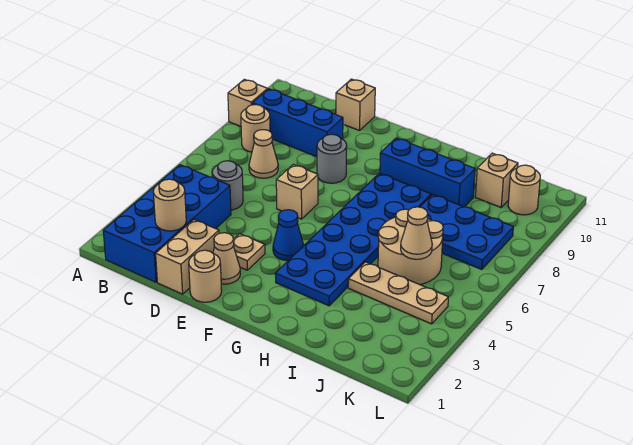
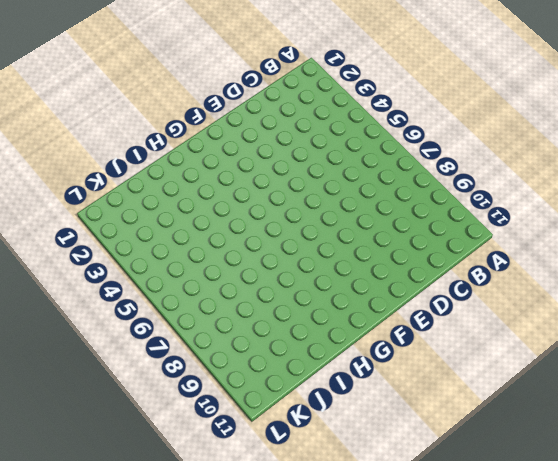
none -> tan 1x1 brick [228,79,268,126]
none -> blue 2x4 brick [103,165,231,282]
none -> tan 1x1 round brick [241,105,270,152]

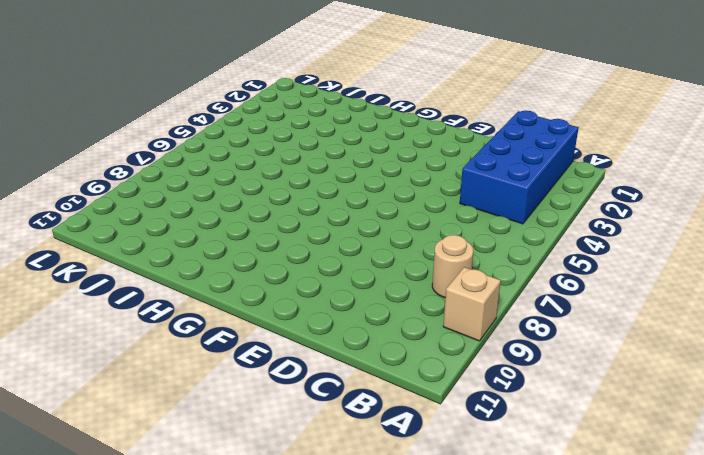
none -> blue 1x3 brick [253,89,343,157]
none -> grey 1x1 round brick [212,161,243,210]
none -> tan 1x1 cone [249,130,278,178]

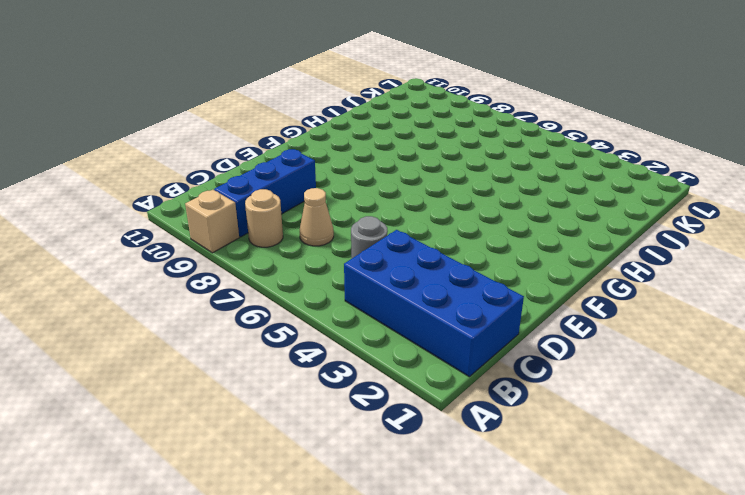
none -> tan 1x2 brick [156,220,219,294]
none -> tan 1x1 brick [336,79,375,131]
none -> tan 1x1 round brick [189,250,222,302]

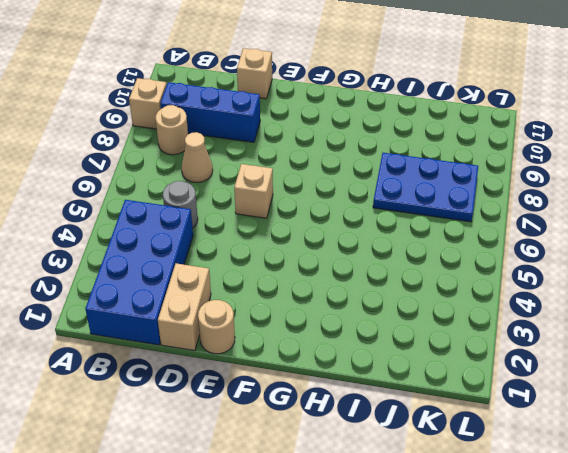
none -> tan 1x1 cone [213,233,240,284]
none -> tan 1x1 plate [233,234,265,270]
none -> grey 1x1 round brick [317,134,347,183]

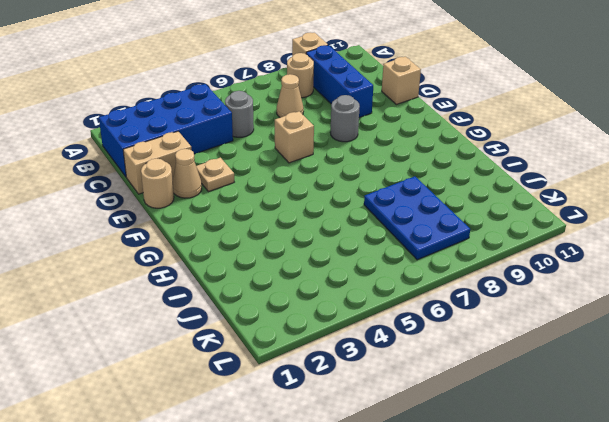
none -> blue 1x1 cone [273,210,304,261]
none -> blue 2x6 plate [275,173,431,306]
none -> blue 1x3 brick [380,138,475,207]

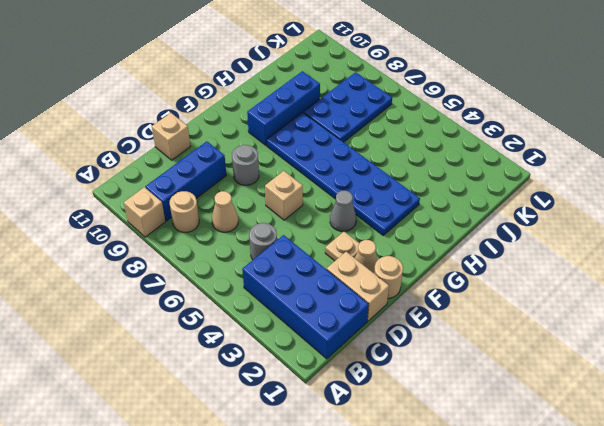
grey 1x1 cone [330,191,356,231] -> blue 1x1 cone [273,210,304,261]
none -> tan 1x3 plate [348,262,448,324]
none -> tan 2x2 round brick [378,209,443,285]
none -> tan 1x1 brick [475,153,518,207]

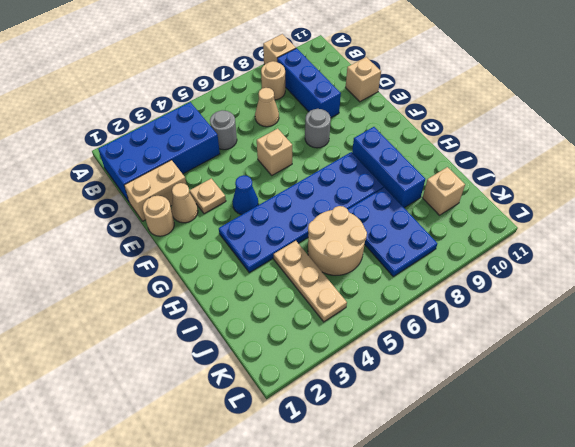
none -> tan 1x1 round brick [508,165,540,215]
none -> tan 1x1 round brick [153,179,186,231]
none -> tan 1x1 cone [401,207,432,259]

